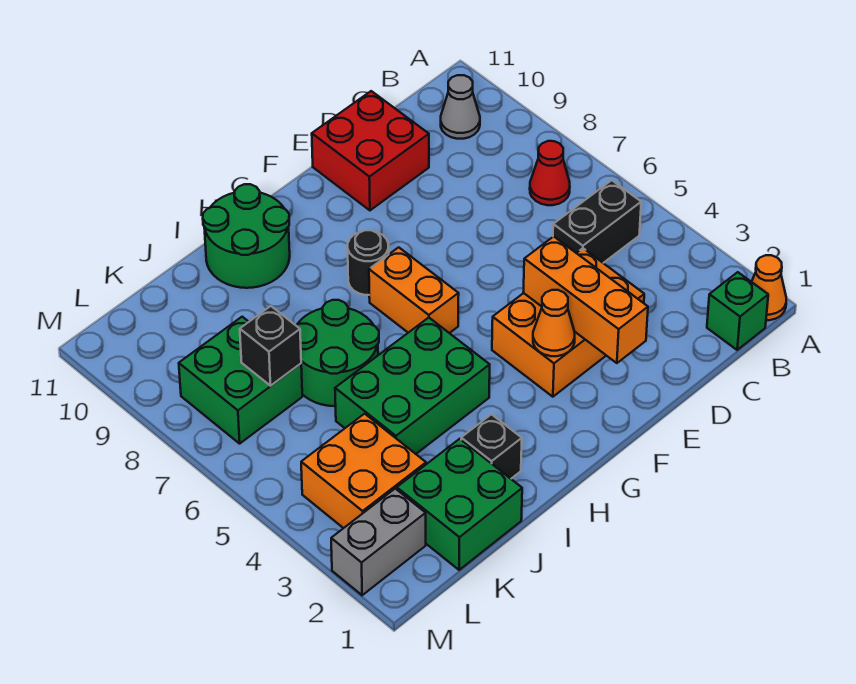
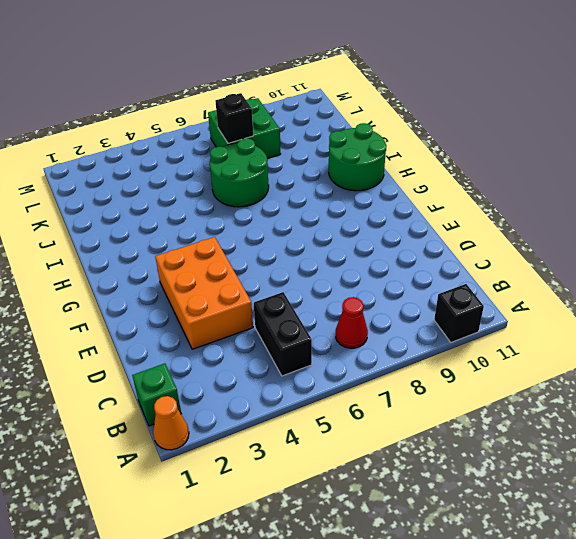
black 1x1 brick [434,284,484,342] -> black 1x1 brick moved to [461,414,522,479]
none -> grey 1x1 cone [441,75,480,139]
none -> red 2x2 brick [312,91,429,210]
none -> orange 1x2 brick [369,247,459,333]

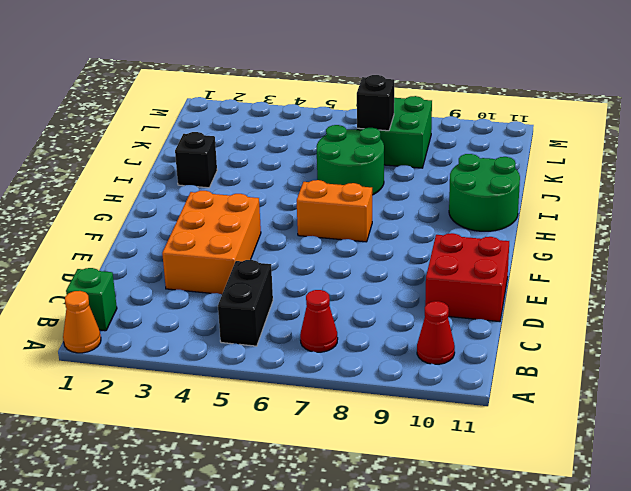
red 1x1 cone [417,301,455,364] -> grey 1x1 cone [441,75,480,139]
none -> black 1x1 round brick [348,230,389,295]
none -> green 2x3 brick [335,318,490,454]
none -> green 2x2 brick [397,439,522,570]

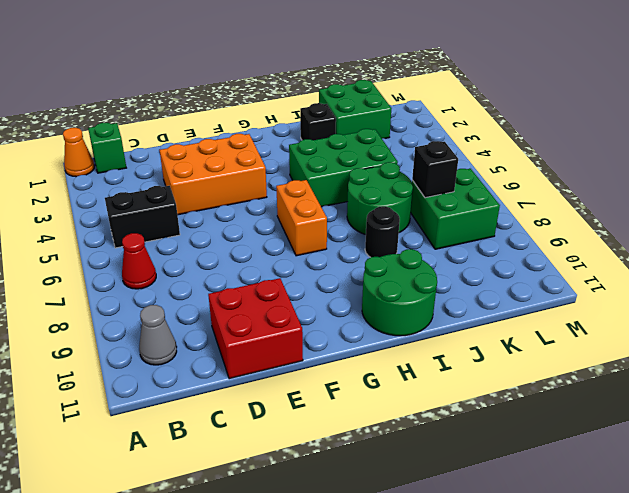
black 1x1 round brick [365,206,400,257] -> black 1x1 round brick moved to [348,230,389,295]
none -> orange 2x2 brick [301,414,426,528]
none -> grey 1x2 brick [331,489,426,595]
none -> orange 1x3 brick [523,237,648,363]

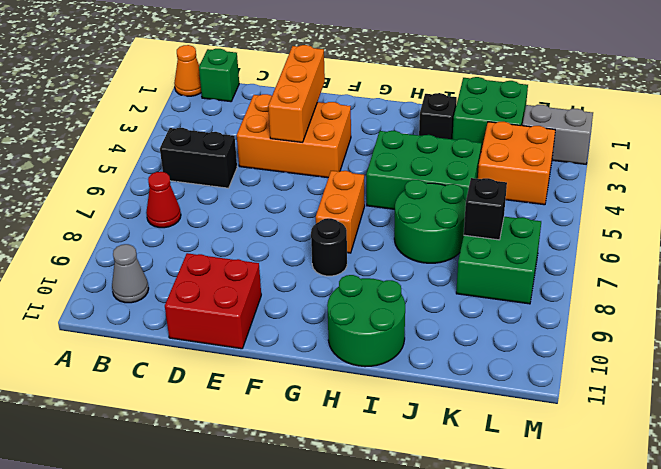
none -> orange 1x1 cone [533,290,575,356]

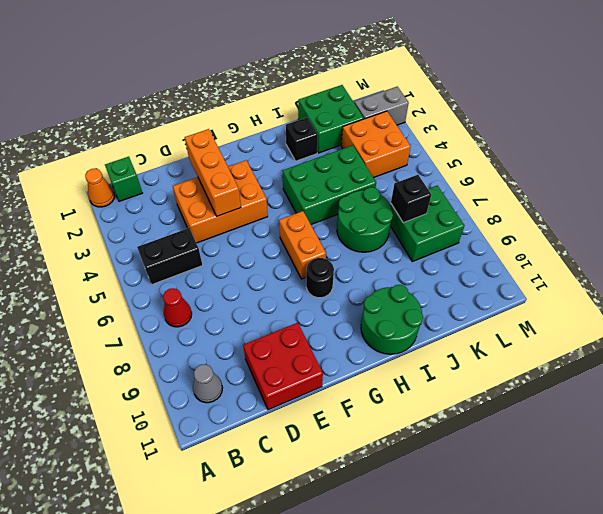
none -> orange 1x1 cone [533,290,575,356]

